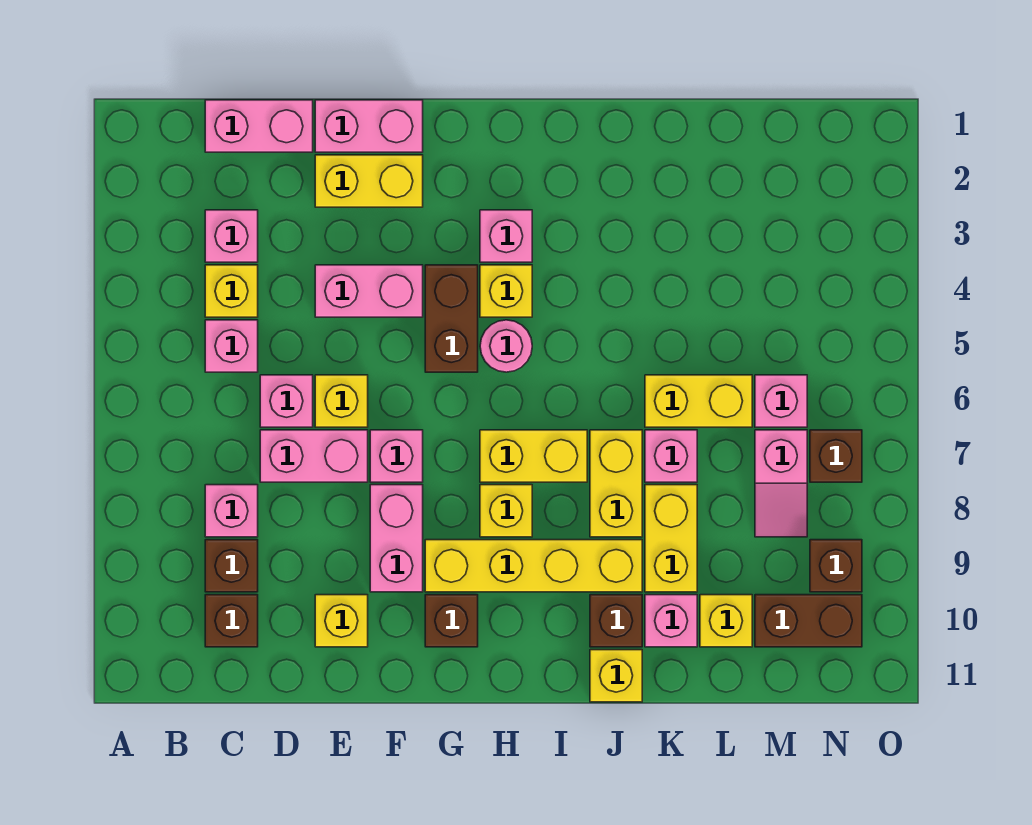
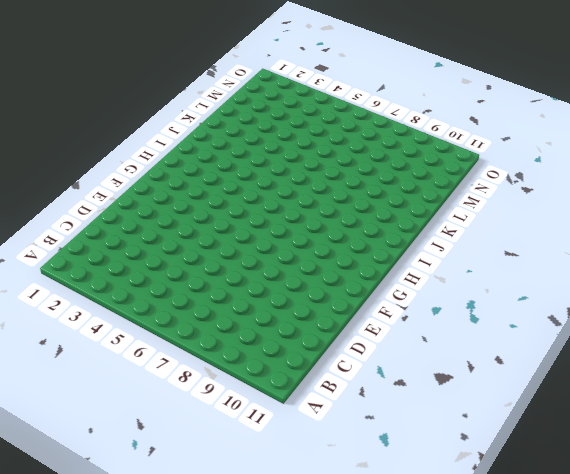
none -> pink 1x2 brick [205,100,313,152]
none -> pink 1x1 brick [205,210,258,262]
none -> yellow 1x1 brick [205,265,258,317]
none -> pink 1x1 brick [205,320,258,372]

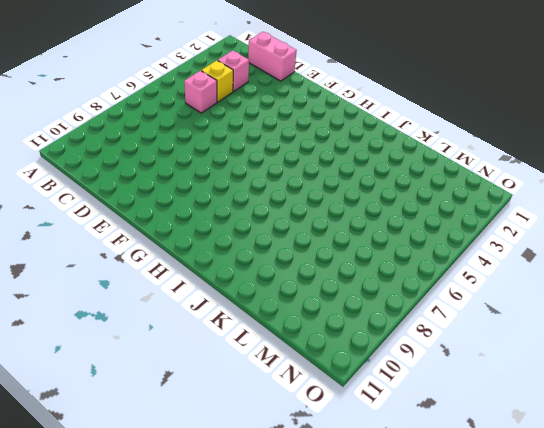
none -> pink 1x1 brick [205,485,258,537]
none -> brown 1x1 brick [205,540,258,592]
none -> brown 1x1 brick [205,595,258,647]
none -> pink 1x1 brick [260,375,313,427]

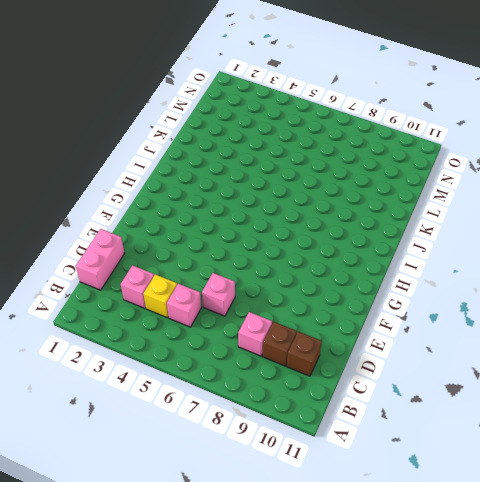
none -> pink 1x2 brick [260,430,368,482]
none -> pink 1x2 brick [315,100,423,152]
none -> yellow 1x2 brick [315,155,423,207]
none -> pink 1x2 brick [315,265,423,317]

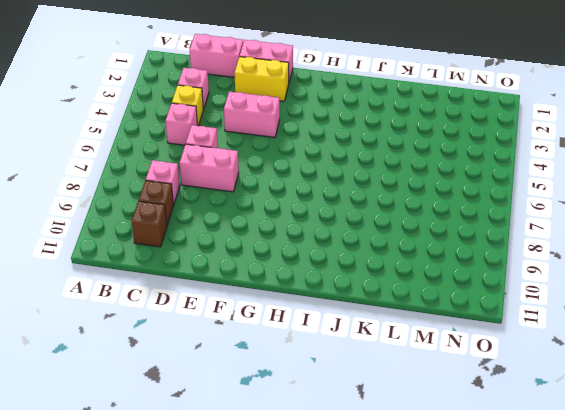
none -> yellow 1x1 brick [315,375,368,427]
none -> yellow 1x1 brick [315,595,368,647]
none -> pink 1x1 brick [370,430,423,482]
none -> pink 1x2 brick [370,485,423,592]

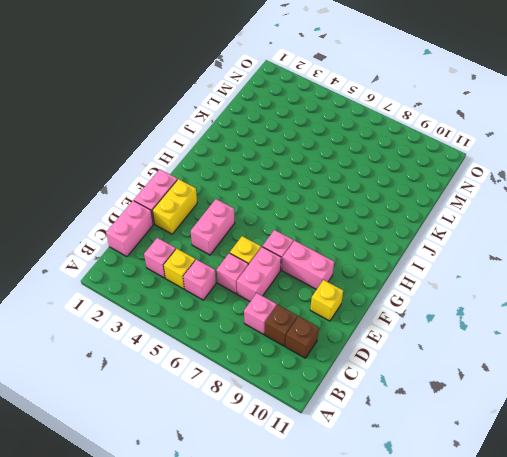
none -> brown 1x2 brick [425,265,478,372]
none -> yellow 1x4 brick [425,540,642,592]
none -> brown 1x1 brick [425,595,478,647]
none -> pink 1x1 brick [480,210,532,262]

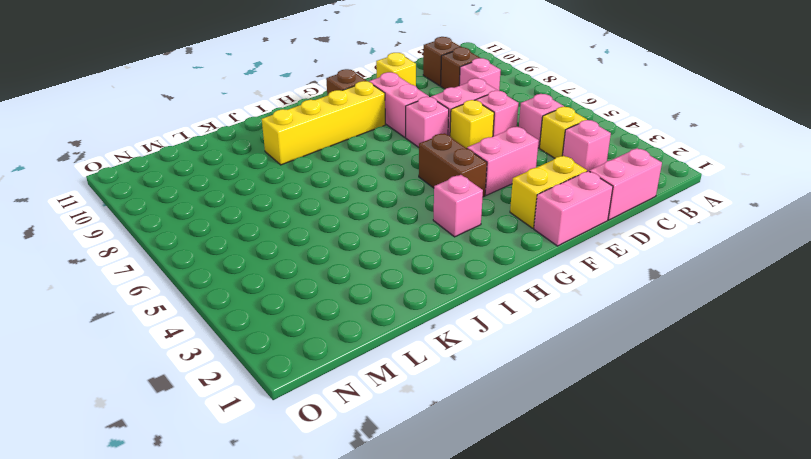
none -> yellow 1x1 brick [480,265,532,317]
none -> pink 1x1 round brick [480,320,532,372]
none -> yellow 1x2 brick [480,430,587,482]
none -> yellow 1x1 brick [480,485,532,537]

